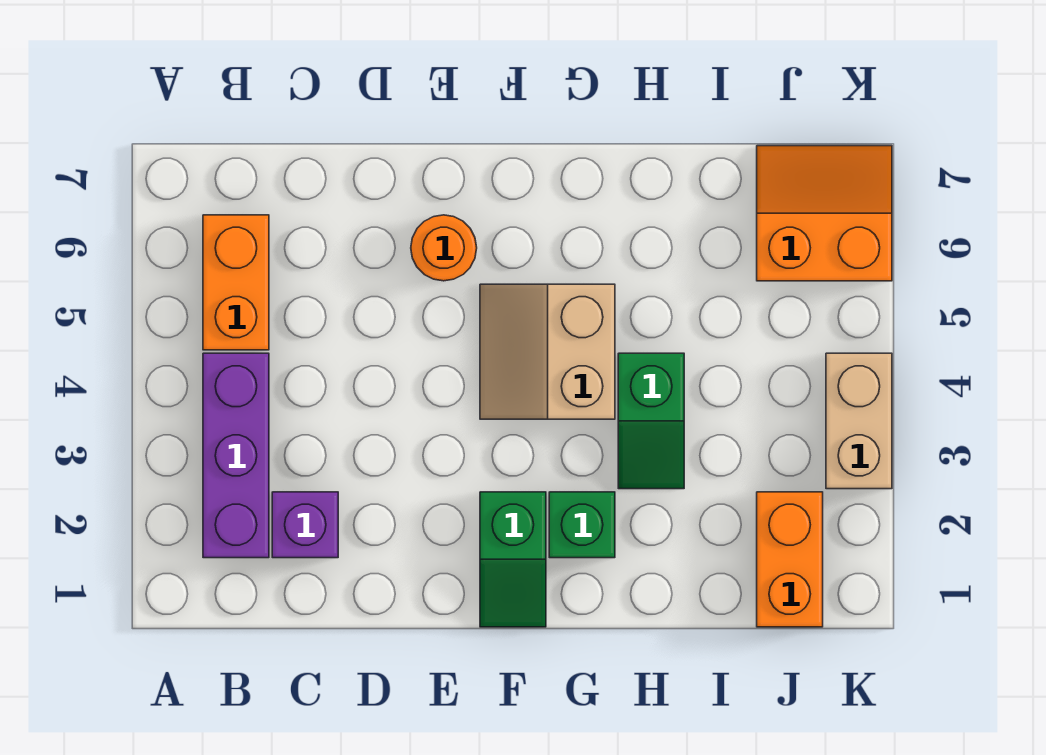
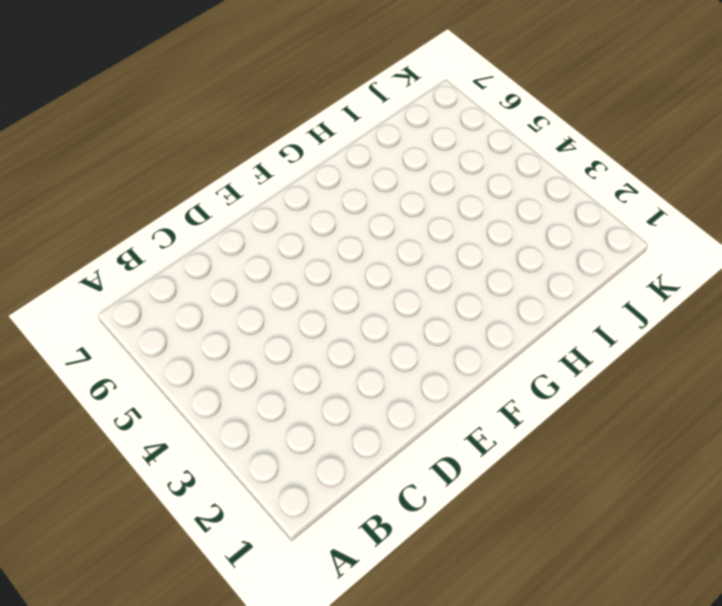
none -> purple 1x3 brick [203,353,269,558]
none -> orange 1x2 brick [203,215,269,350]

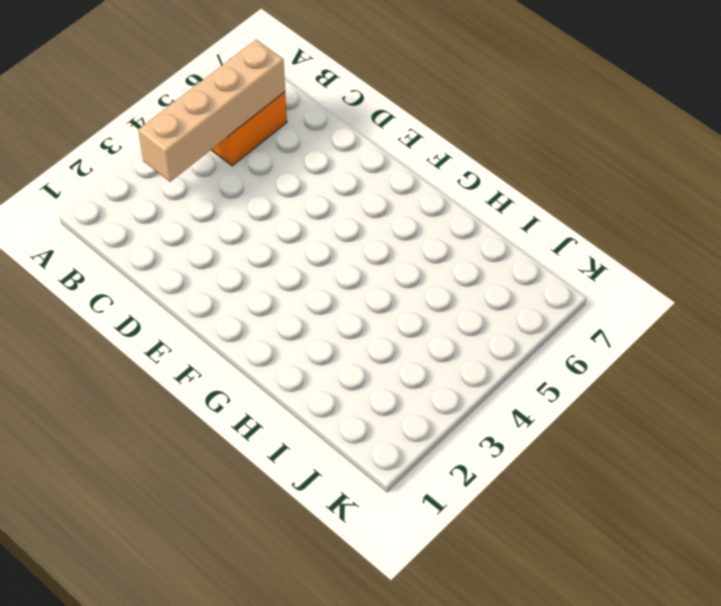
tan 1x4 brick [138,40,285,182] -> none
none -> purple 1x3 brick [203,353,269,558]
none -> purple 1x1 brick [272,492,338,558]

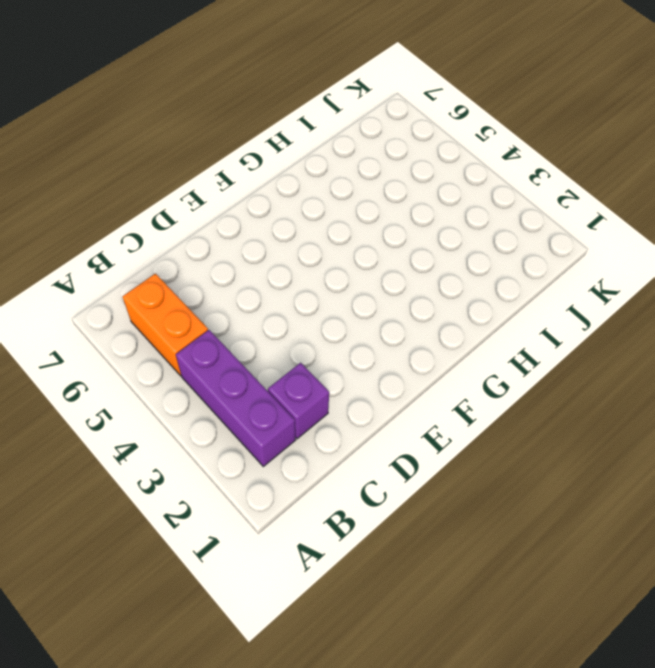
none -> orange 1x1 round brick [411,215,477,281]
none -> green 1x2 slope [480,492,546,627]

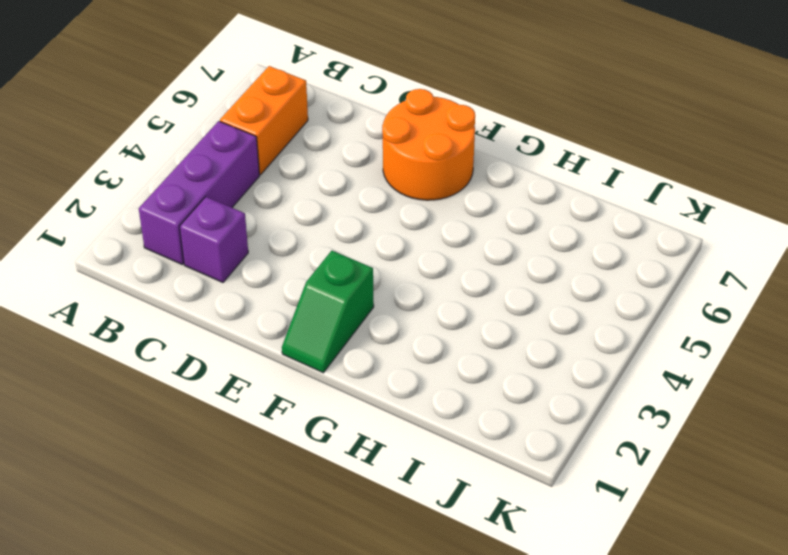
orange 2x2 round brick [382,89,475,200] -> orange 1x1 round brick [411,215,477,281]
none -> tan 2x2 slope [480,284,615,419]
none -> green 1x1 brick [549,492,615,558]

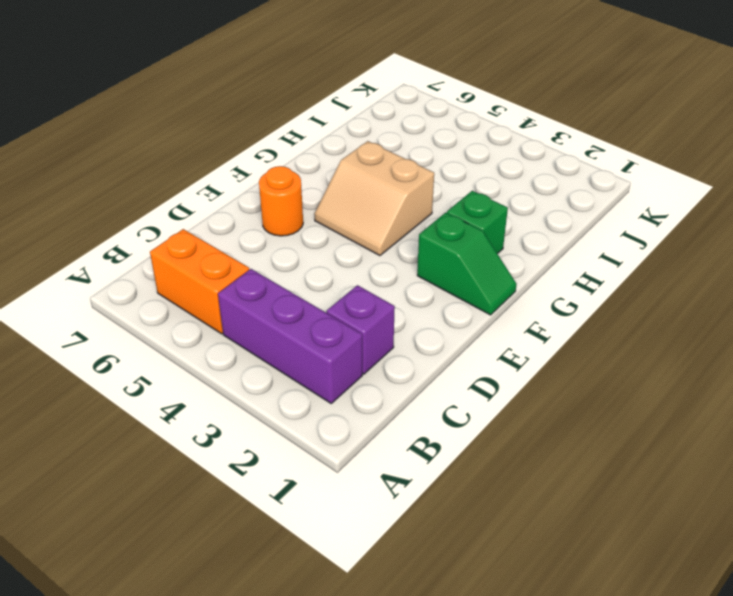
none -> green 1x2 slope [618,353,684,489]
none -> orange 1x2 brick [757,492,823,627]

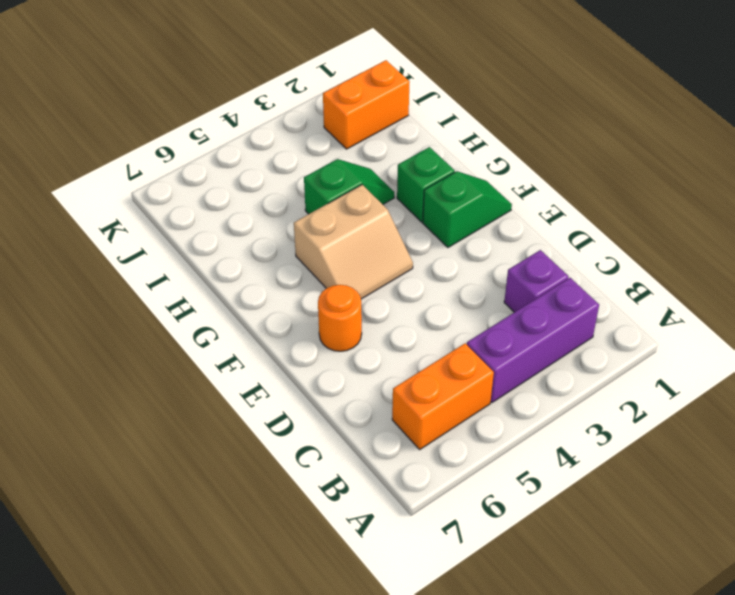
none -> orange 2x2 slope [757,146,892,281]
none -> tan 1x2 brick [826,353,892,489]

